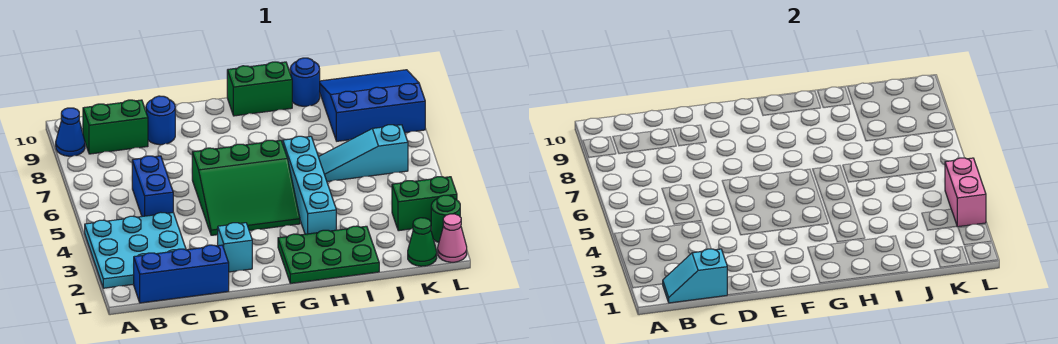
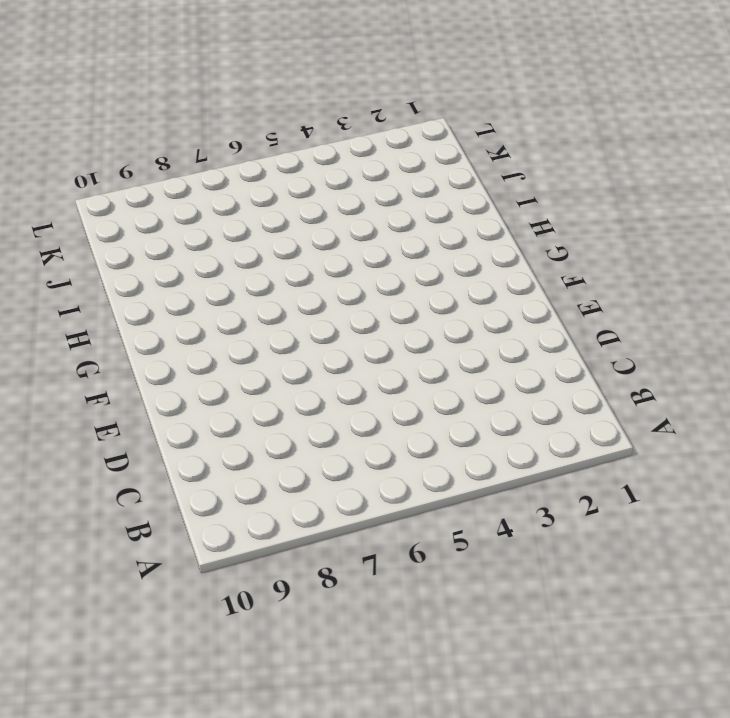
none -> cyan 3x3 plate [85,212,186,288]
none -> blue 1x1 cone [56,108,85,156]
none -> blue 1x3 brick [134,245,229,303]

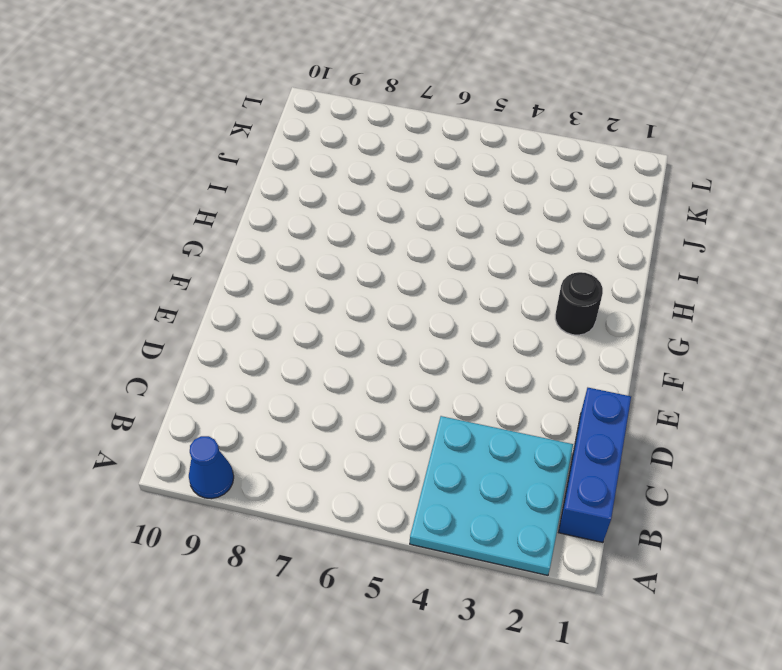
black 1x1 round brick [555,272,603,335] -> green 2x3 plate [278,226,379,283]
none -> green 1x2 brick [83,100,148,154]
none -> blue 1x2 brick [132,156,173,216]
none -> blue 1x1 round brick [146,96,175,145]

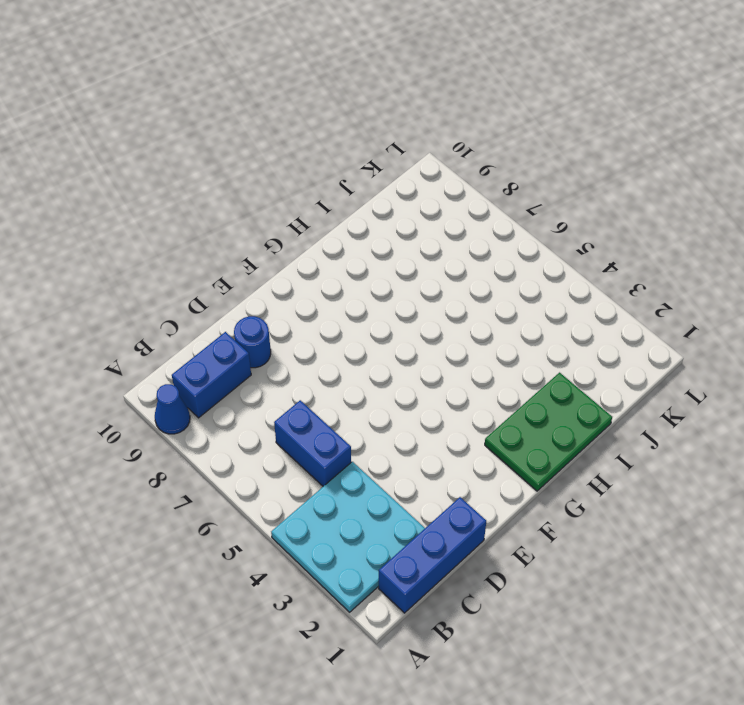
blue 1x2 brick [172,332,251,418] -> green 1x2 brick [83,100,148,154]
none -> cyan 1x1 brick [218,223,252,272]
none -> green 3x3 slope [192,140,300,235]
none -> green 1x2 brick [227,62,292,116]

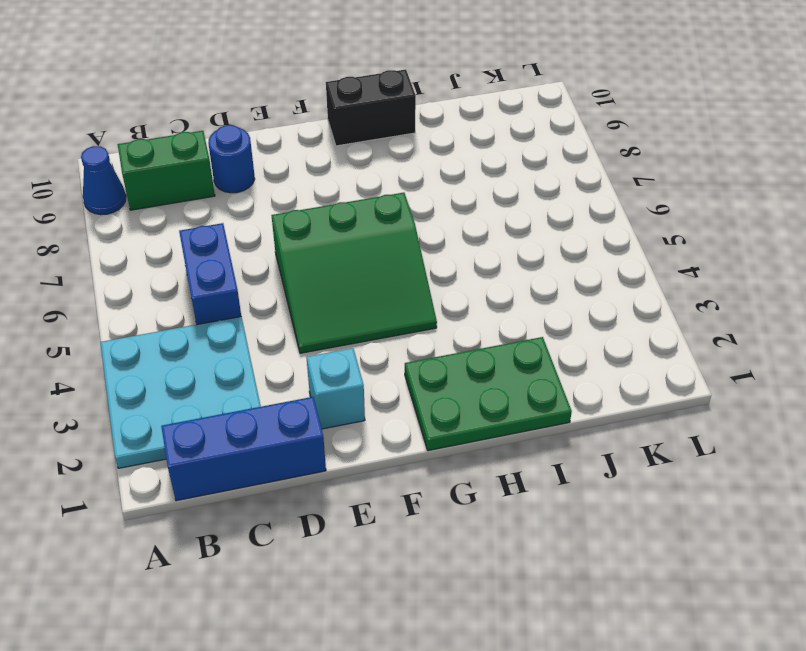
black 1x2 brick [326,69,416,146] -> green 1x2 brick [227,62,292,116]
none -> cyan 1x4 brick [283,136,336,234]
none -> cyan 1x3 slope [319,125,408,182]
none -> blue 1x1 round brick [290,58,320,106]

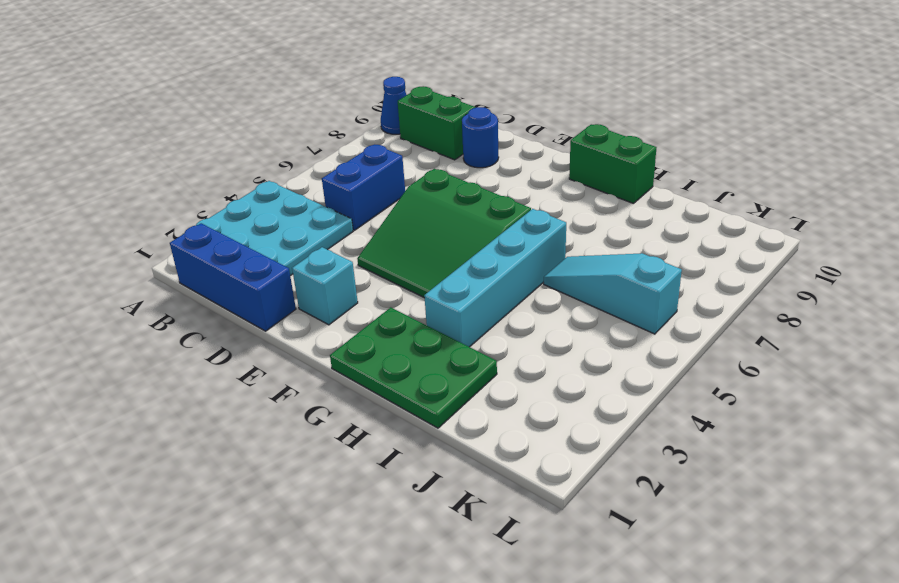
none -> blue 1x1 round brick [290,58,320,106]
none -> blue 3x3 slope [320,70,425,141]
none -> green 1x1 cone [408,218,437,266]

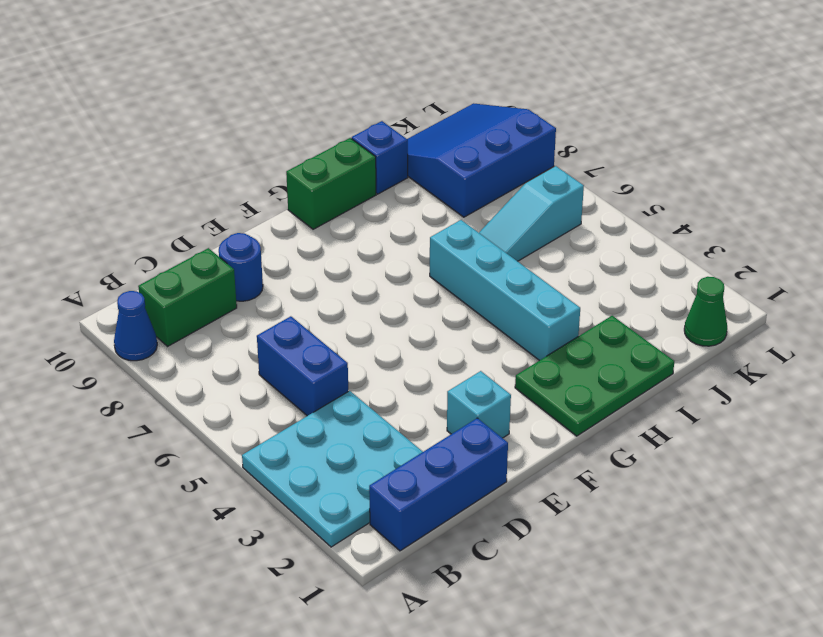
blue 1x1 brick [352,121,408,194] -> blue 1x1 round brick [290,58,320,106]
none -> green 3x3 slope [192,140,300,235]
none -> green 1x2 brick [392,177,457,231]
none -> pink 1x1 cone [438,214,467,262]

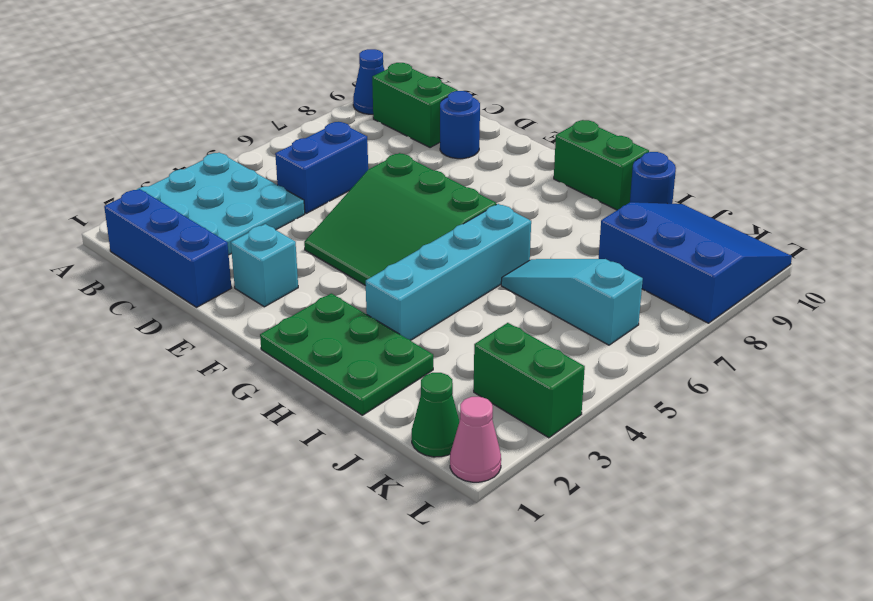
none -> green 1x1 round brick [431,195,460,242]
none -> cyan 1x2 slope [663,249,727,303]
none -> pink 1x2 brick [945,158,986,227]

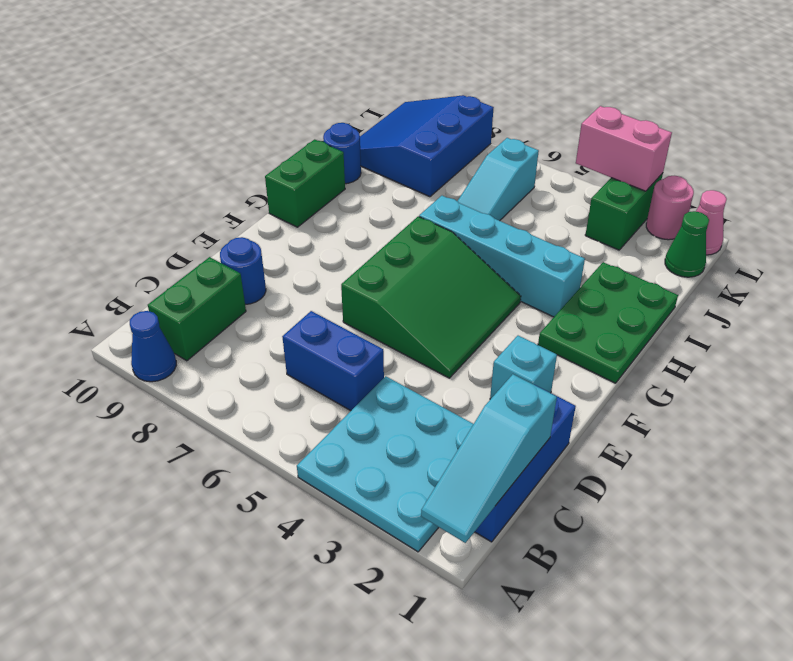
cyan 1x3 slope [421,374,557,543] -> cyan 1x2 slope [663,249,727,303]
pink 1x1 round brick [646,176,694,240] -> green 1x1 round brick [431,195,460,242]

